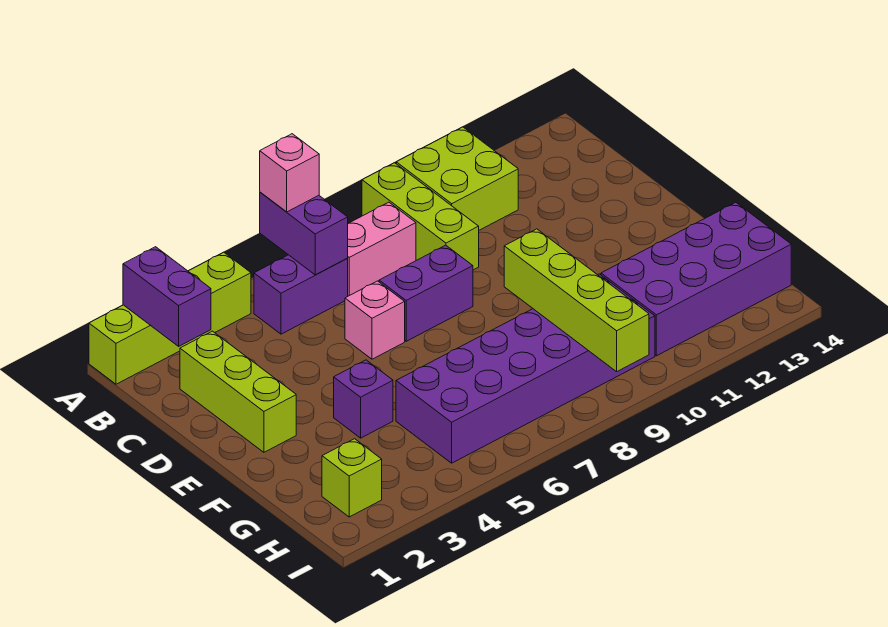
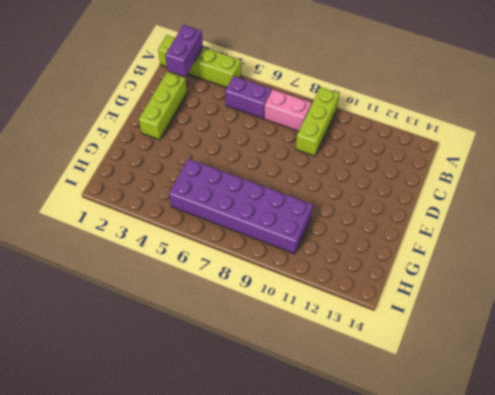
none -> lime 2x2 brick [396,127,518,230]
none -> pink 1x1 brick [345,281,405,359]
none -> purple 1x2 brick [379,245,473,341]

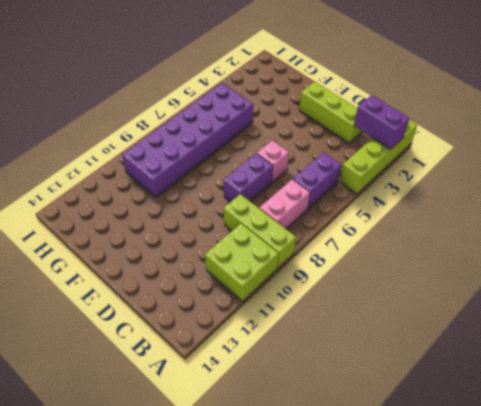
none -> purple 1x1 brick [334,360,393,438]
none -> purple 2x4 brick [601,202,791,356]
none -> lime 1x1 brick [322,439,382,517]

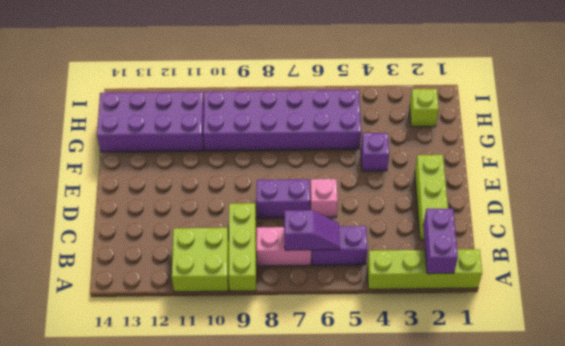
purple 1x2 slope [284,210,340,250] -> purple 1x2 brick [260,192,348,275]
none -> lime 1x4 brick [504,229,649,372]
none -> pink 1x1 brick [260,134,319,212]

